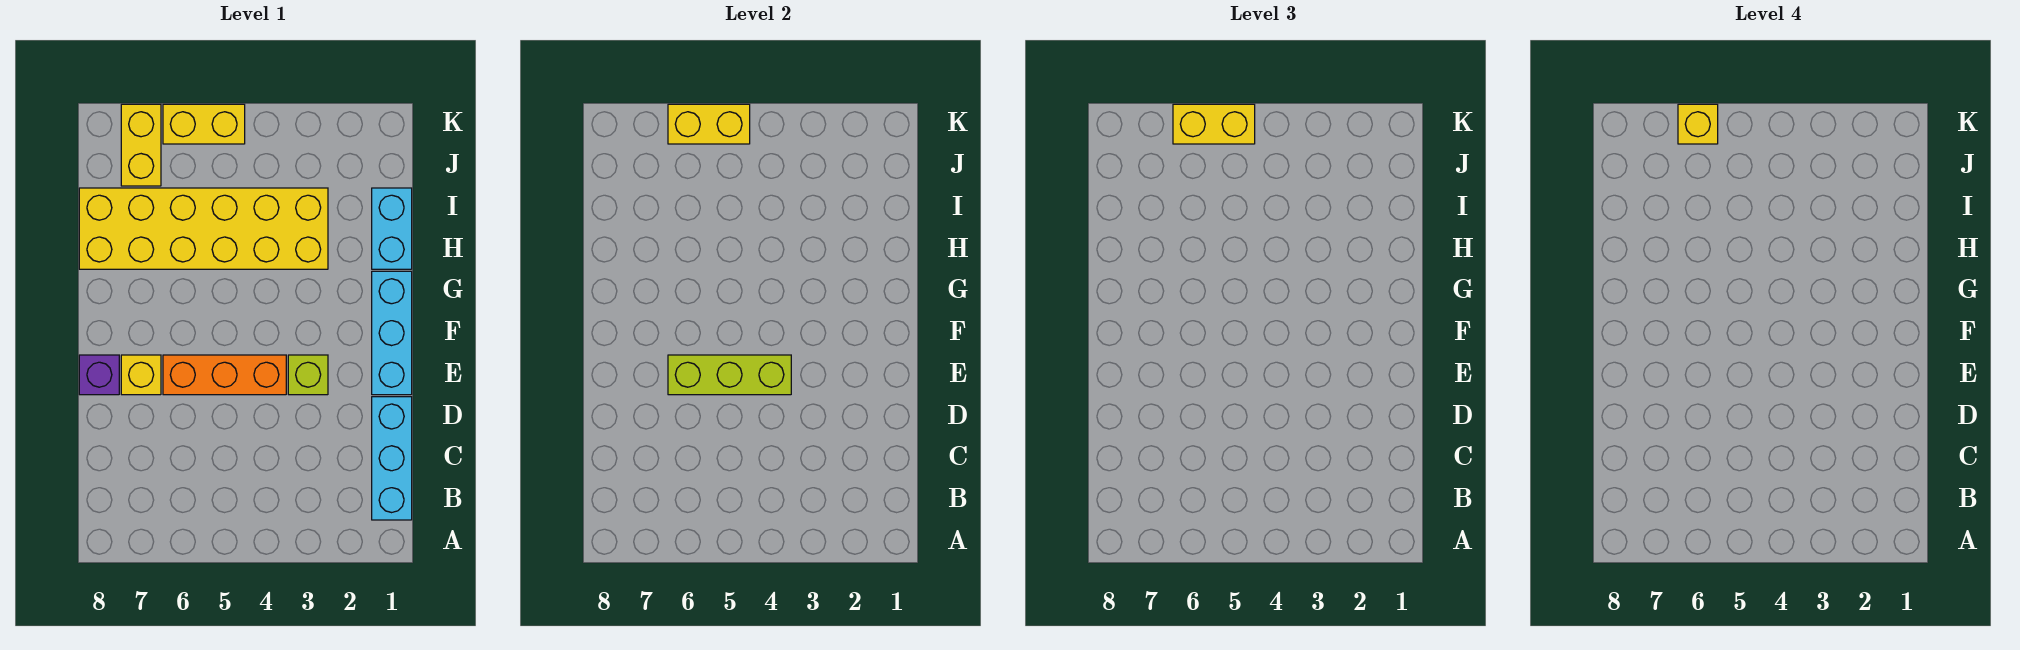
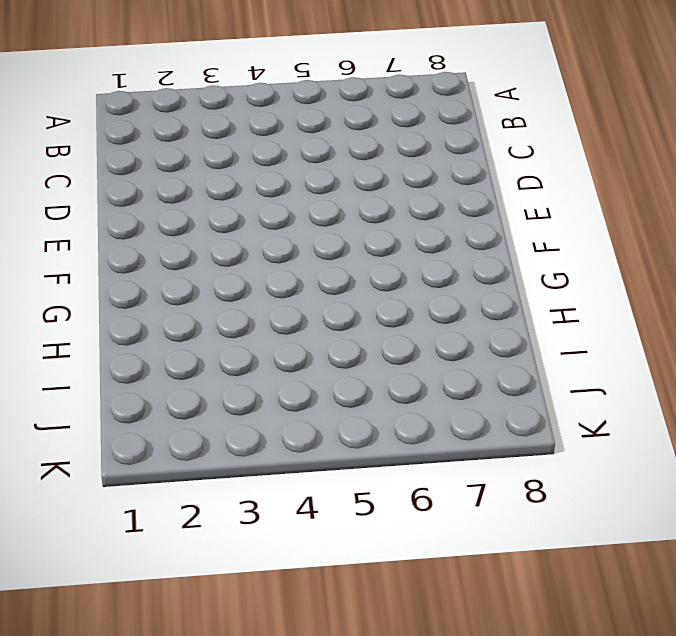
none -> cyan 1x3 brick [372,397,412,520]
none -> cyan 1x3 brick [372,271,412,395]
none -> lime 1x1 brick [288,355,328,395]

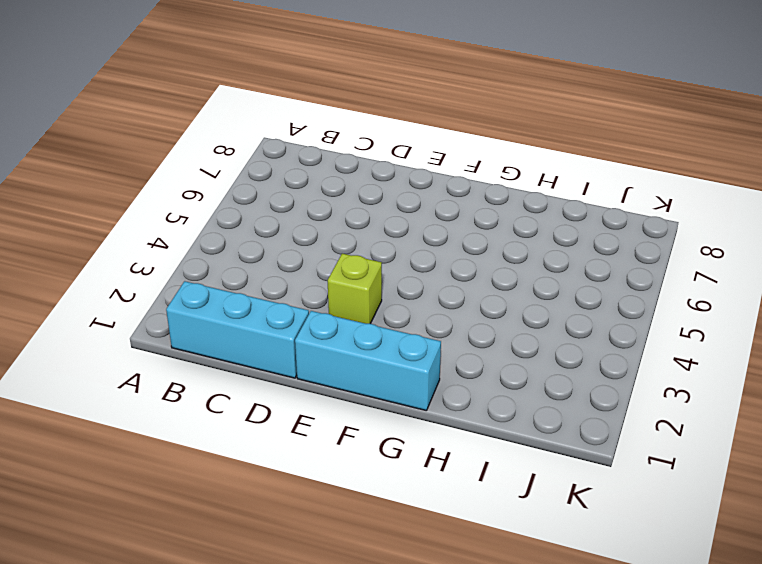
none -> orange 1x3 brick [163,355,286,395]
none -> yellow 1x1 brick [121,355,161,395]
none -> purple 1x1 brick [79,355,119,395]

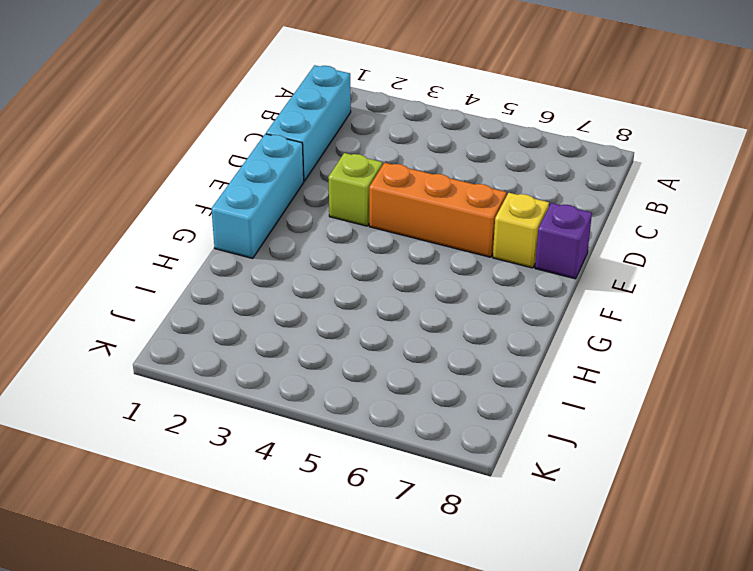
none -> cyan 1x2 brick [372,188,412,269]
none -> yellow 2x6 brick [79,188,328,269]
none -> yellow 1x2 brick [121,104,161,186]

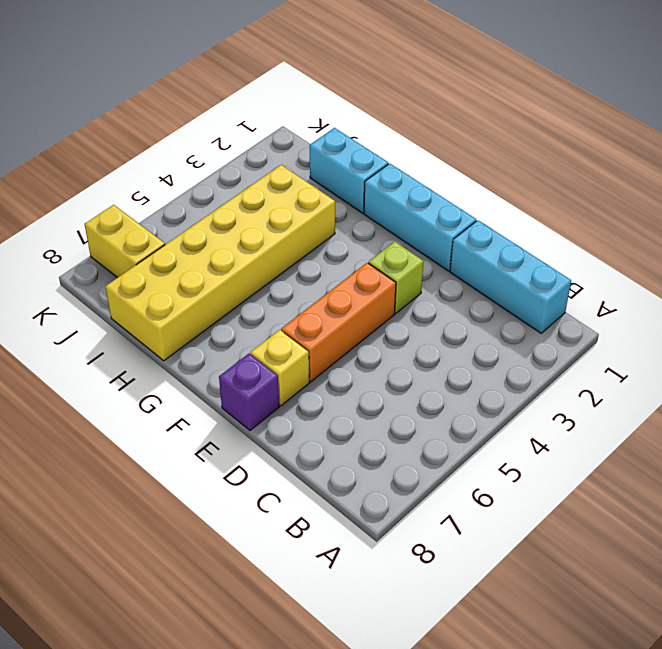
none -> yellow 1x2 brick [163,104,245,144]
none -> lime 1x3 brick [668,355,791,395]
none -> yellow 1x2 brick [668,104,750,144]

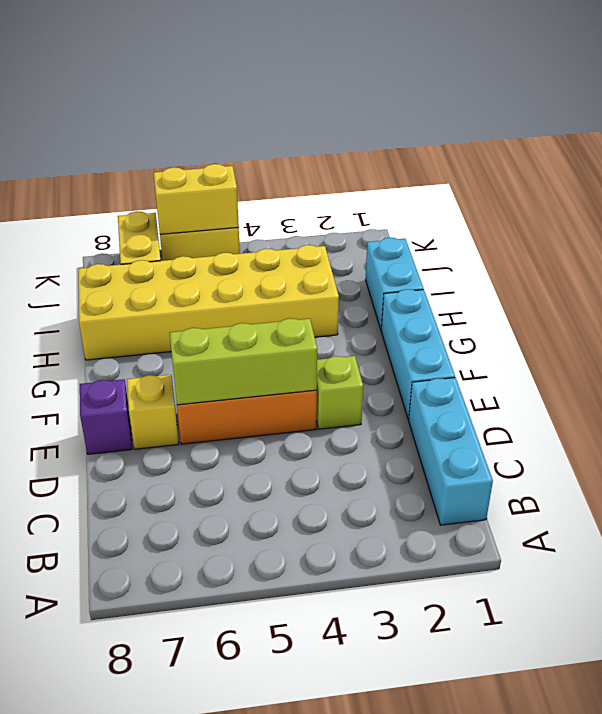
none -> yellow 1x2 brick [1173,104,1255,144]
none -> yellow 1x1 brick [1678,104,1718,144]

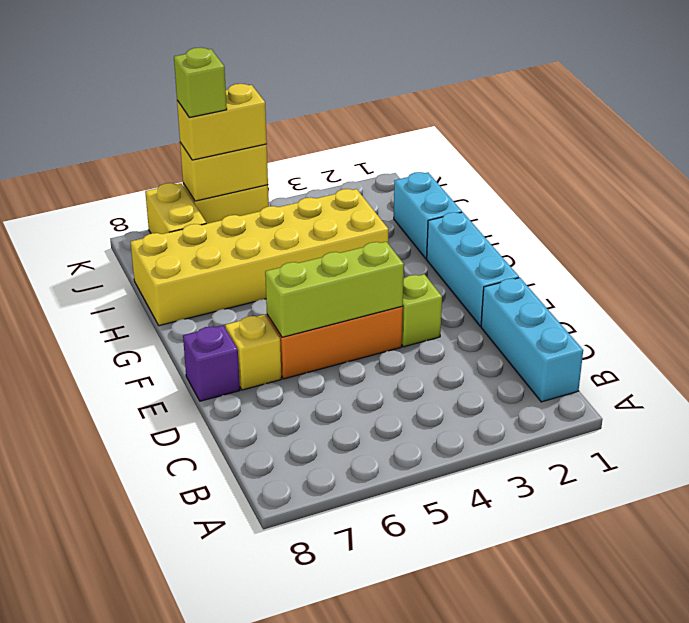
lime 1x1 brick [174,48,227,118] -> yellow 1x1 brick [1678,104,1718,144]

